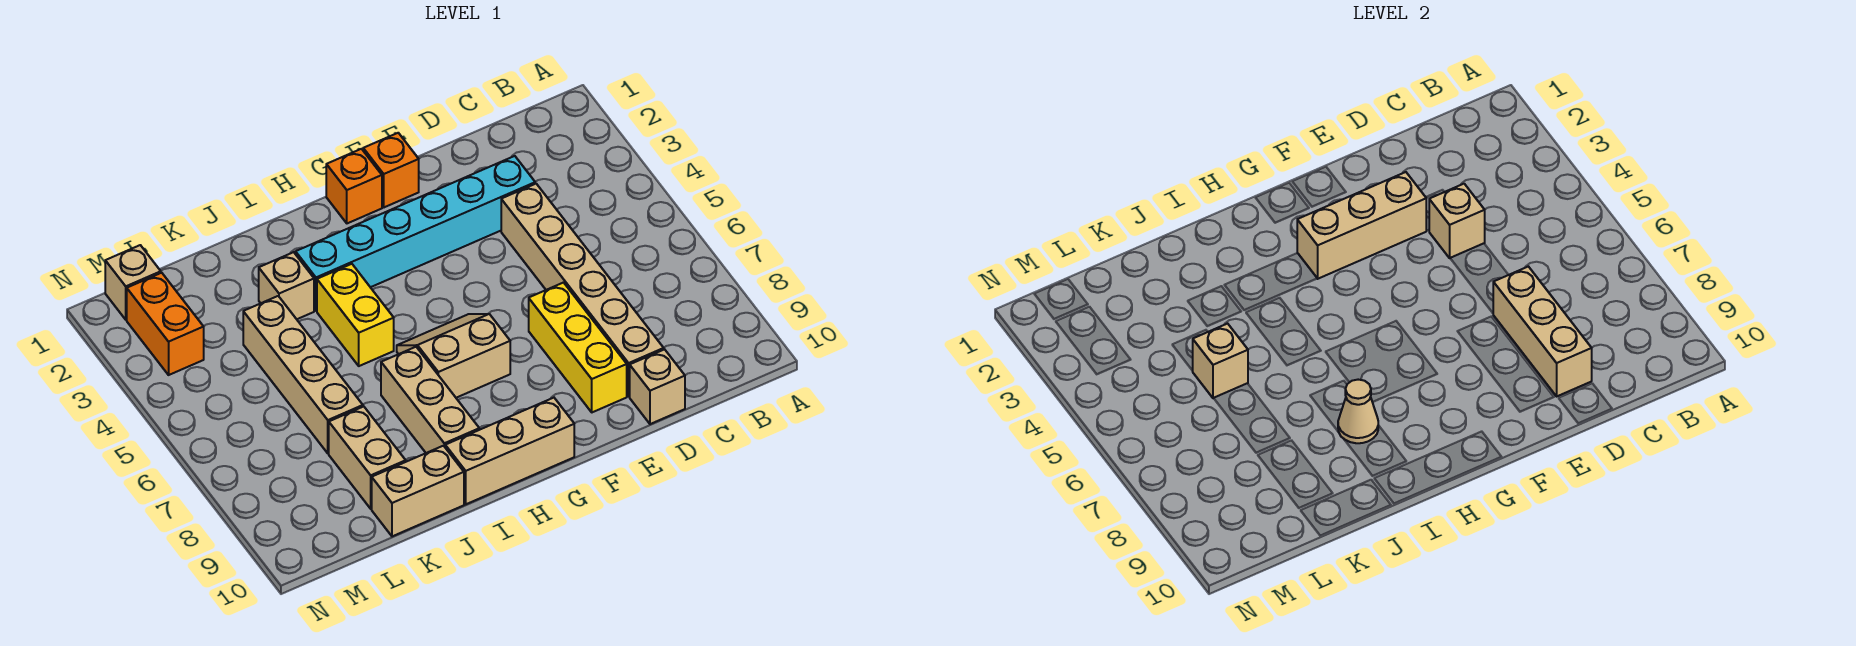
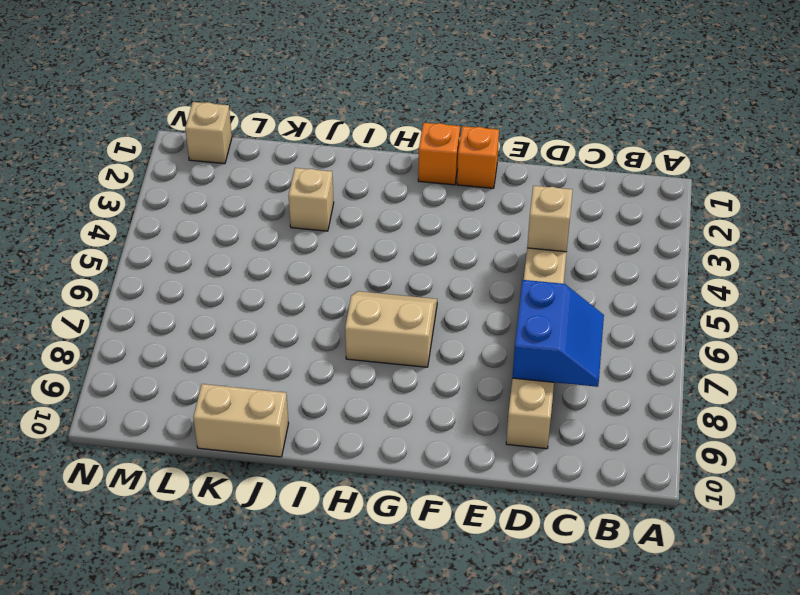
blue 2x2 slope [512,280,604,387] -> tan 1x3 brick [1493,266,1592,396]
none -> cyan 1x6 brick [296,156,535,311]
none -> tan 1x1 brick [630,349,685,424]
none -> yellow 1x3 brick [529,283,627,412]

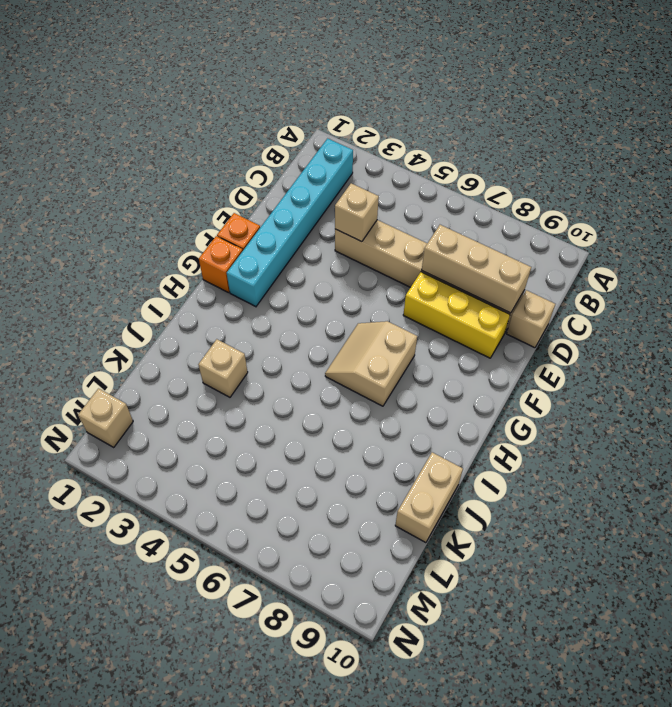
cyan 1x6 brick [227,138,353,307] -> cyan 1x6 brick moved to [296,156,535,311]
none -> tan 1x3 brick [445,398,574,504]
none -> yellow 1x2 brick [317,264,394,366]
none -> tan 1x3 brick [381,347,479,453]

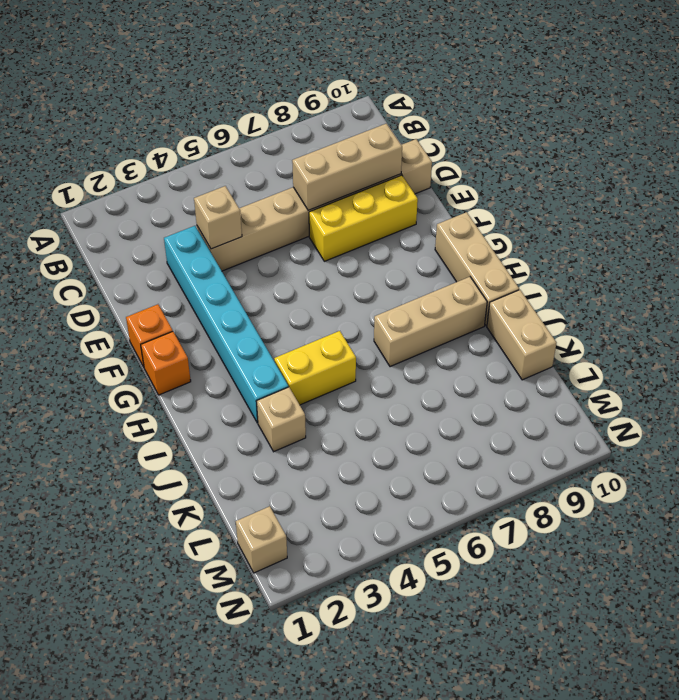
none -> tan 2x2 slope [397,314,510,398]
none -> tan 1x4 brick [243,296,363,453]
none -> tan 1x2 brick [329,406,406,509]

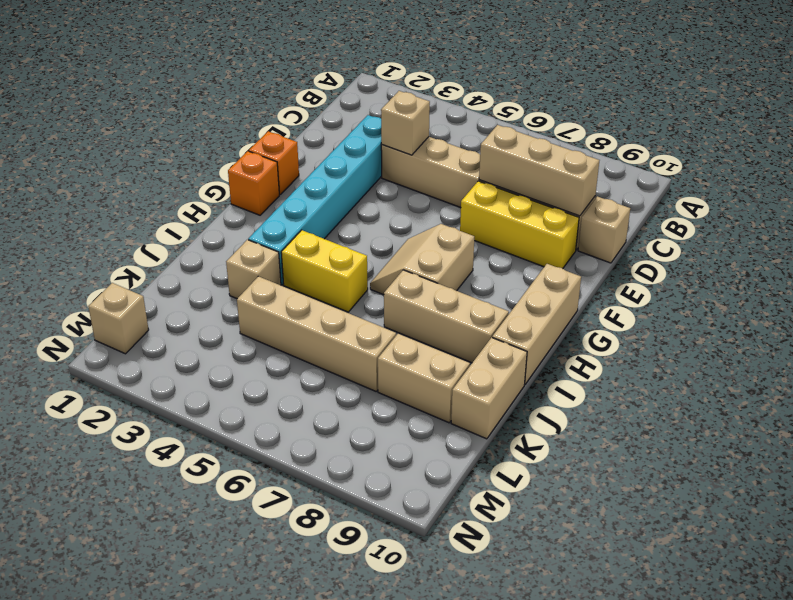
none -> orange 1x2 brick [127,273,204,375]
none -> tan 1x3 brick [1297,172,1426,279]
none -> tan 1x1 cone [1338,380,1378,443]

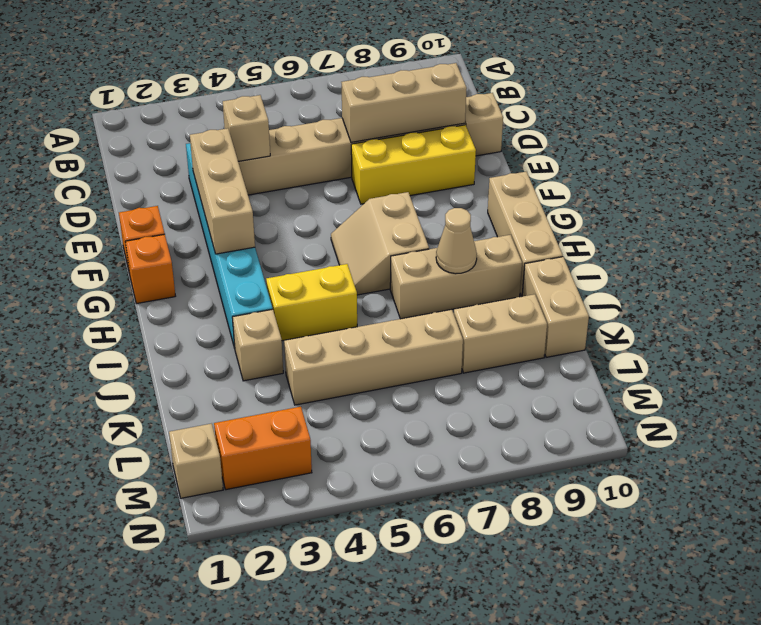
none -> tan 1x1 brick [1193,324,1248,398]

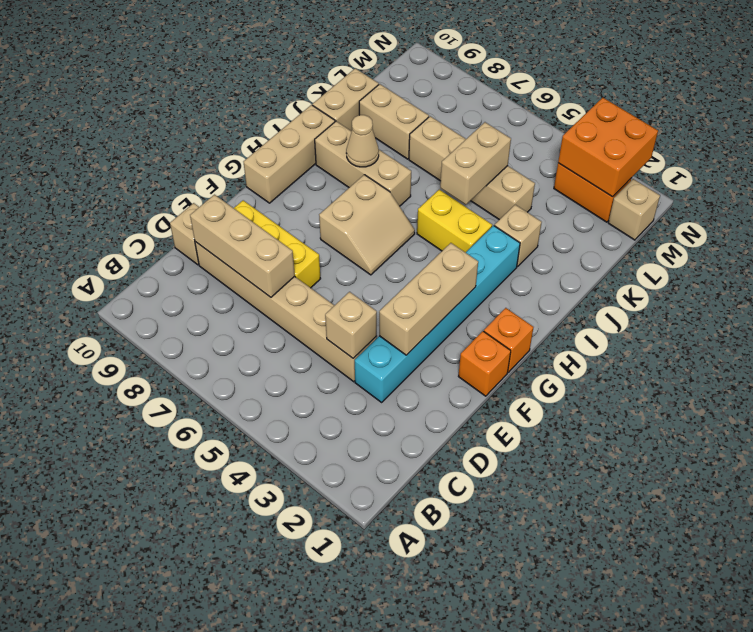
tan 1x2 brick [440,122,511,205] -> tan 1x1 brick [1193,324,1248,398]
orange 2x2 brick [558,98,658,197] -> none

